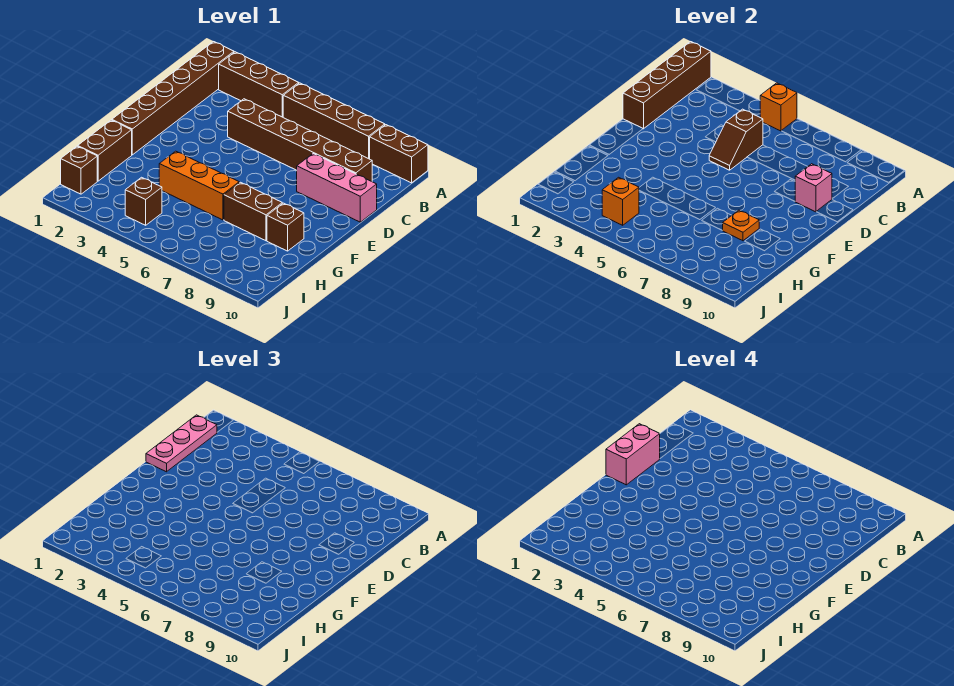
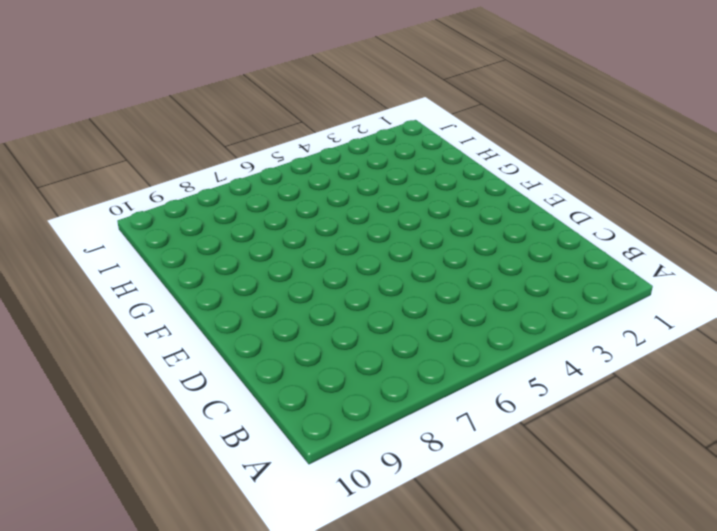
none -> brown 1x6 brick [112,42,234,155]
none -> brown 1x3 brick [219,52,299,117]
none -> brown 1x4 brick [283,83,385,159]

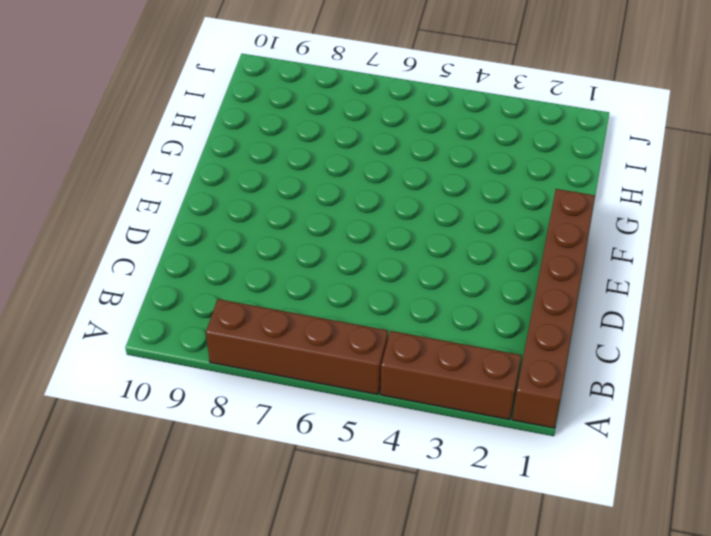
none -> brown 1x2 brick [370,125,428,183]
none -> brown 1x6 brick [228,99,372,181]
none -> pink 1x3 brick [297,154,377,222]

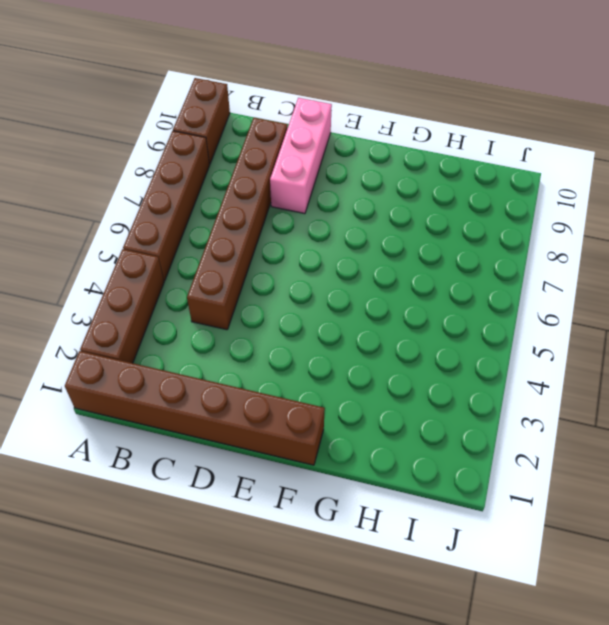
none -> brown 1x2 brick [78,120,132,181]
none -> orange 1x3 brick [159,151,239,220]
none -> brown 1x2 brick [224,182,282,241]

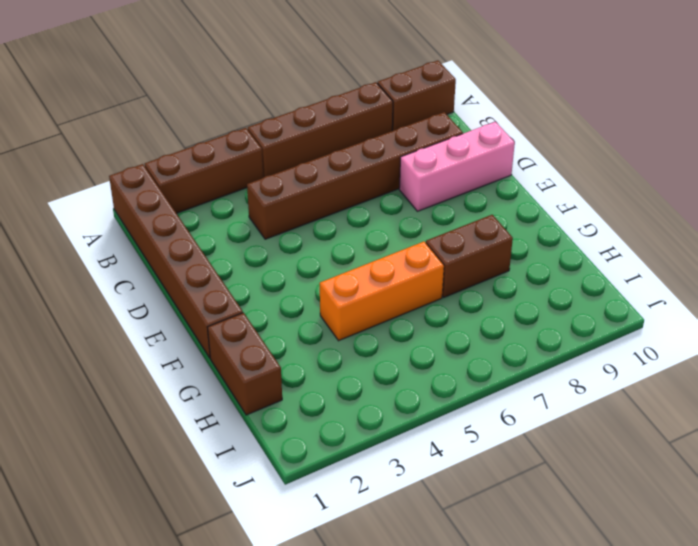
none -> brown 1x1 brick [267,203,304,251]
none -> brown 1x1 brick [61,146,97,194]
none -> brown 1x1 brick [125,177,162,225]

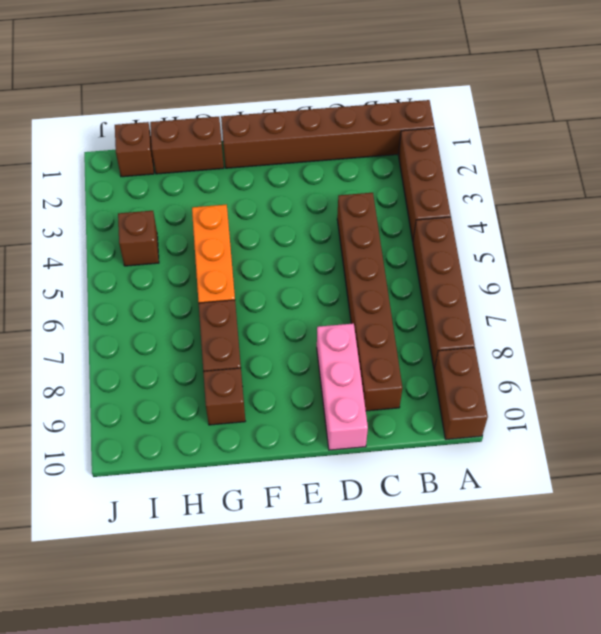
none -> brown 1x4 brick [623,42,711,129]
none -> orange 1x1 brick [760,83,797,131]
none -> brown 1x2 slope [709,109,763,170]

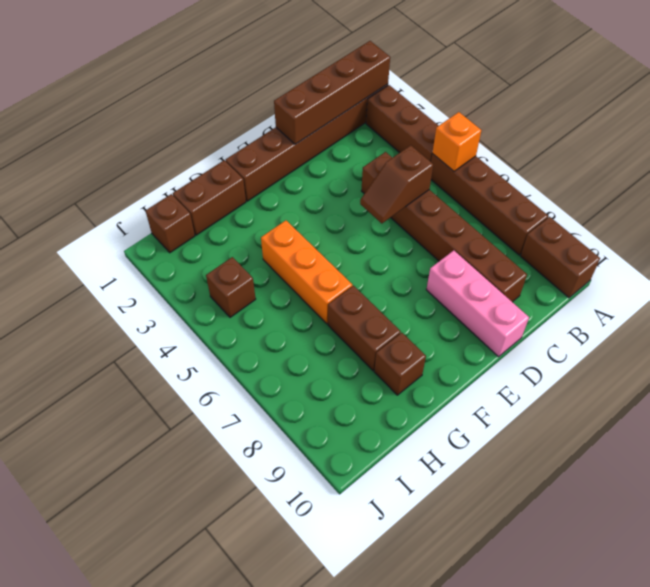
none -> pink 1x1 brick [795,164,832,212]
none -> orange 1x1 plate [722,210,759,241]
none -> orange 1x1 brick [602,177,639,225]

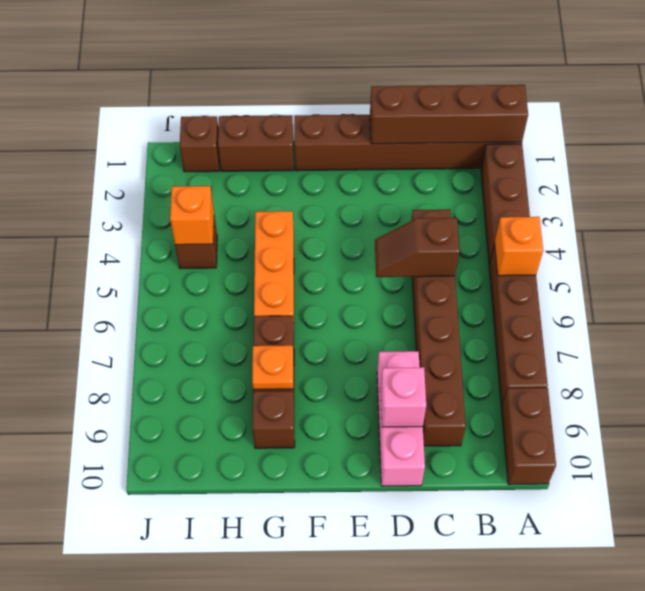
none -> pink 1x3 plate [146,415,217,472]
none -> pink 1x2 brick [606,424,660,485]

